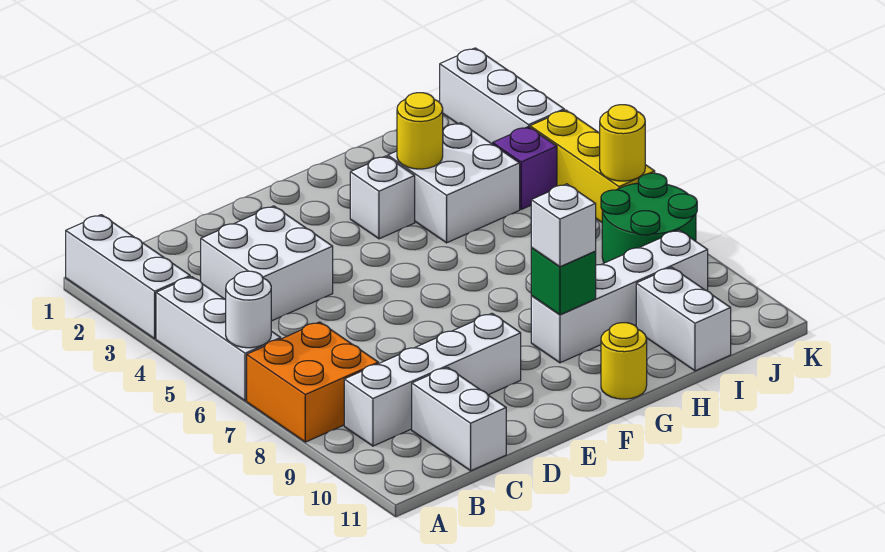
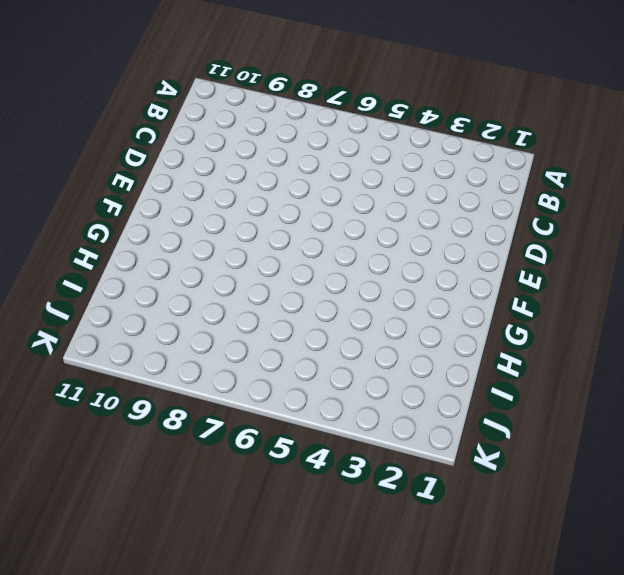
none -> white 1x3 brick [66,215,190,339]
none -> white 1x3 brick [156,277,281,401]
none -> orange 2x2 brick [247,322,378,442]

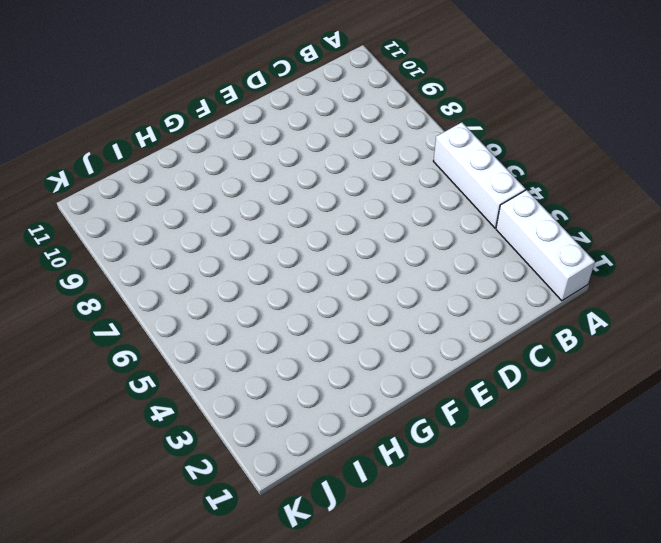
none -> orange 2x2 brick [247,322,378,442]
none -> white 1x4 brick [344,313,521,446]
none -> white 2x2 brick [201,206,333,321]

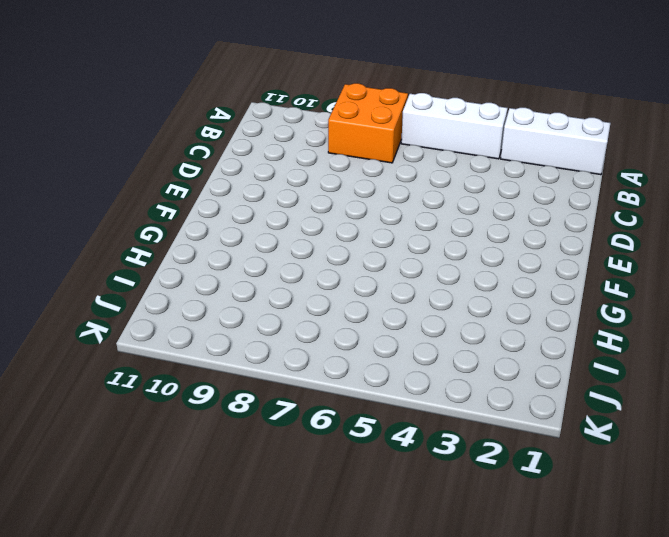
none -> white 1x4 brick [344,313,521,446]
none -> white 2x2 brick [201,206,333,321]
none -> white 1x2 brick [412,367,506,471]

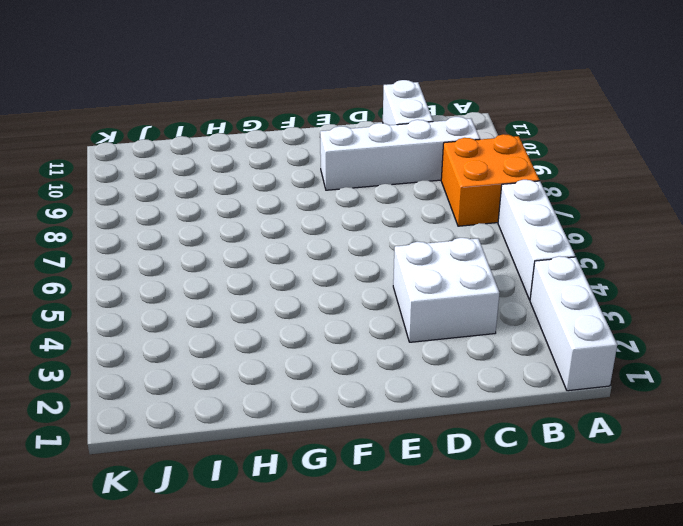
none -> white 1x1 brick [350,156,415,239]
none -> white 1x4 brick [531,230,708,363]
none -> yellow 1x1 round brick [601,323,647,399]

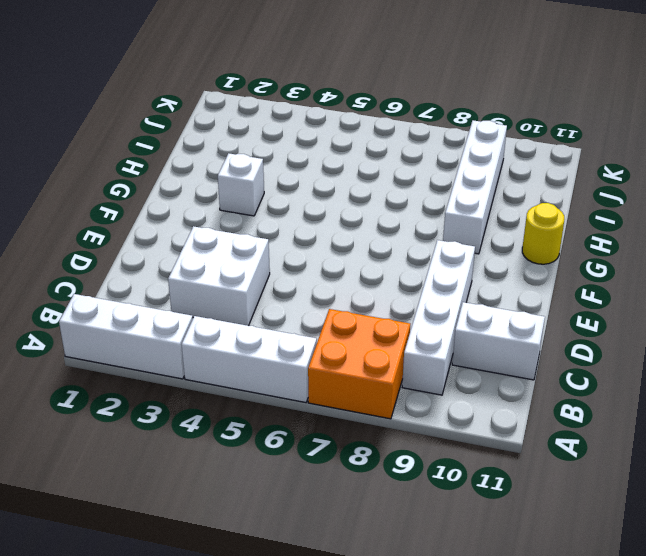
none -> white 2x2 brick [388,123,520,243]
none -> white 1x2 brick [636,267,731,371]
none -> purple 1x1 brick [493,127,557,209]

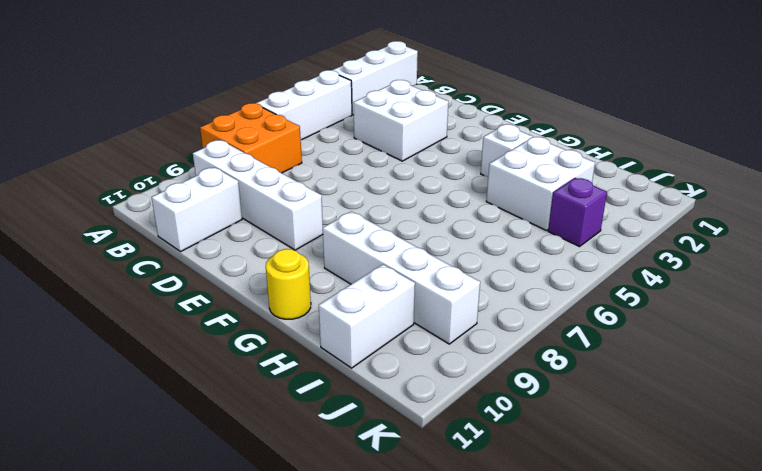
none -> green 2x2 round brick [601,173,697,263]
none -> white 1x3 brick [440,48,564,144]
none -> yellow 1x3 brick [530,110,655,222]

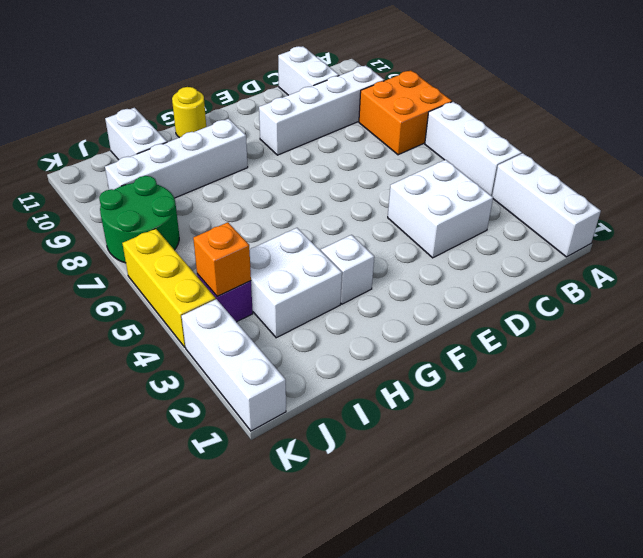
orange 1x1 brick [193,222,251,297] -> none
none -> white 1x1 round brick [226,271,271,348]
none -> green 1x1 brick [531,248,596,315]
none -> yellow 1x1 round brick [397,93,443,169]

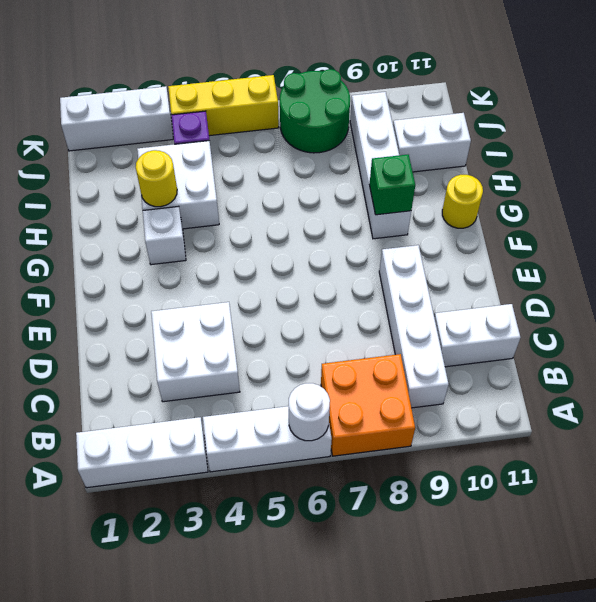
none -> yellow 1x1 round brick [600,105,645,181]
none -> white 1x1 brick [531,184,596,267]

